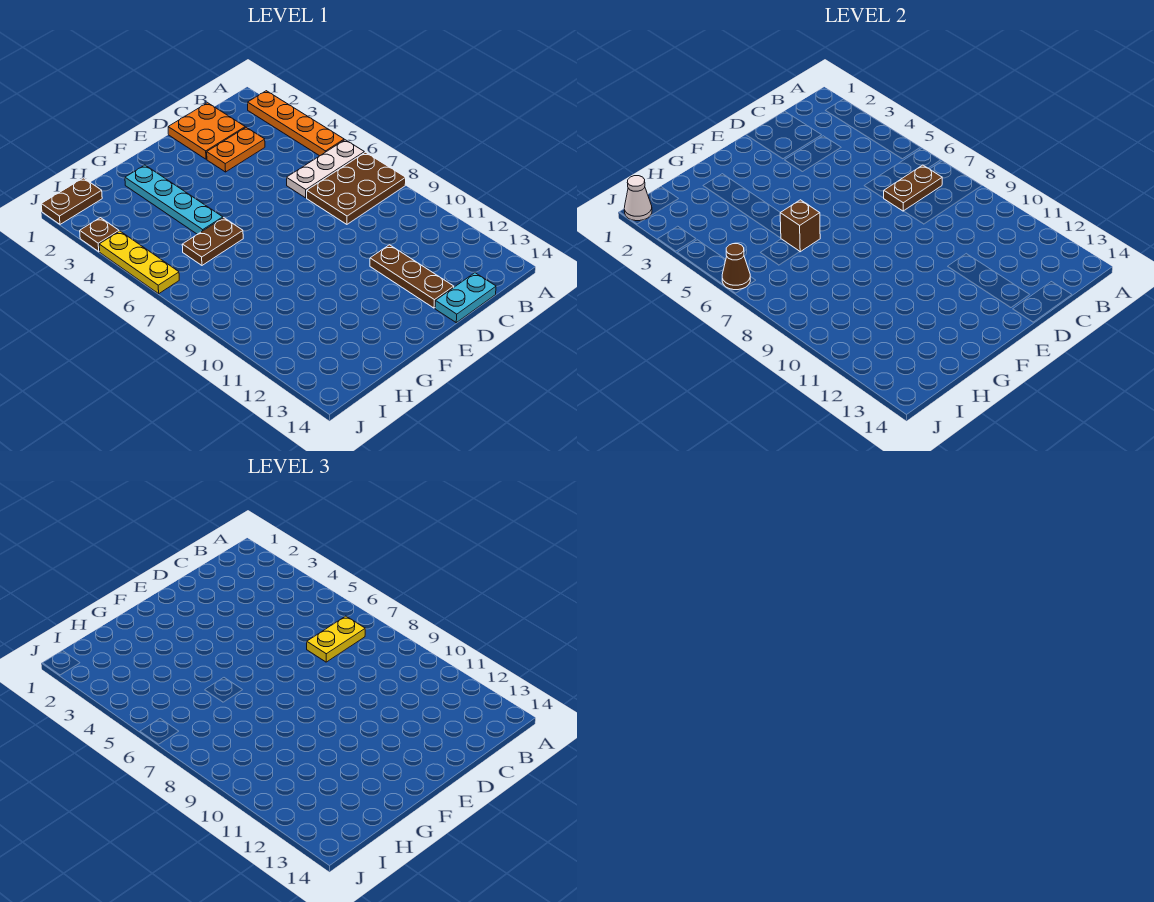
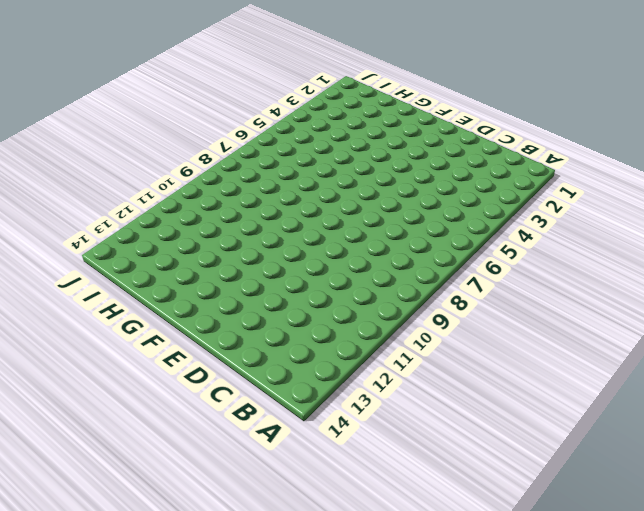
none -> orange 1x4 plate [248,91,344,156]
none -> white 1x3 plate [287,140,364,198]
none -> brown 2x3 plate [307,152,406,224]

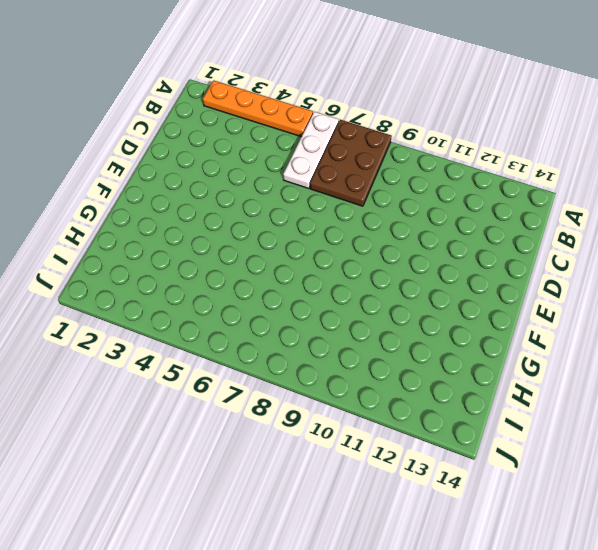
none -> orange 2x2 plate [168,103,245,159]
none -> orange 1x2 plate [207,127,265,172]
none -> cyan 1x2 plate [435,273,496,323]

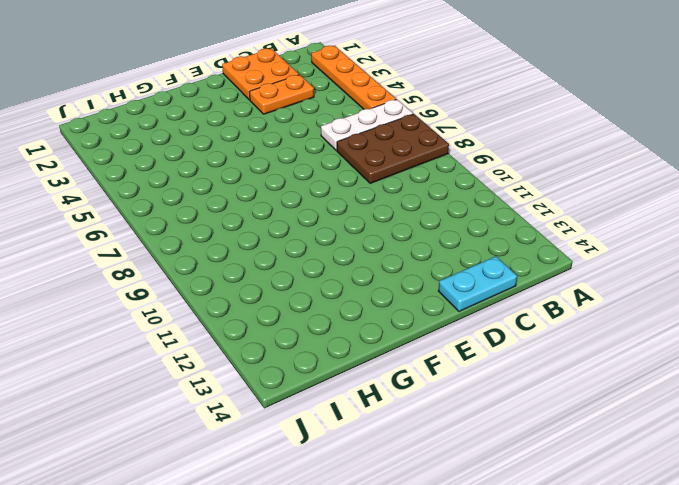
none -> brown 1x3 plate [370,245,454,308]
none -> cyan 1x4 plate [125,165,223,234]
none -> brown 1x2 plate [182,218,243,265]

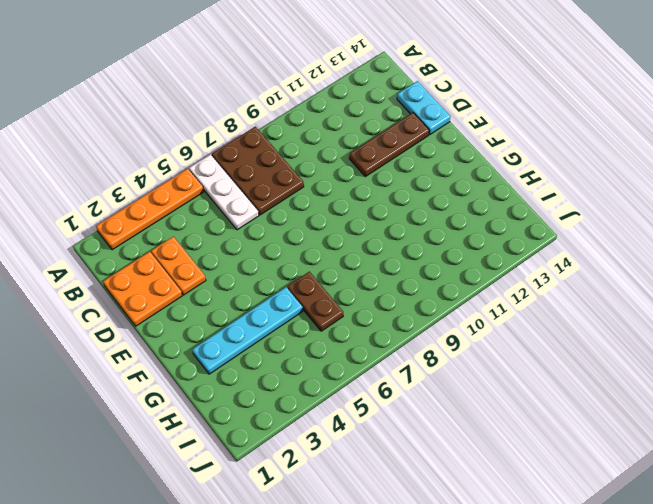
none -> brown 1x2 plate [41,178,102,224]
none -> brown 1x1 plate [80,218,119,252]
none -> yellow 1x3 plate [99,231,179,294]

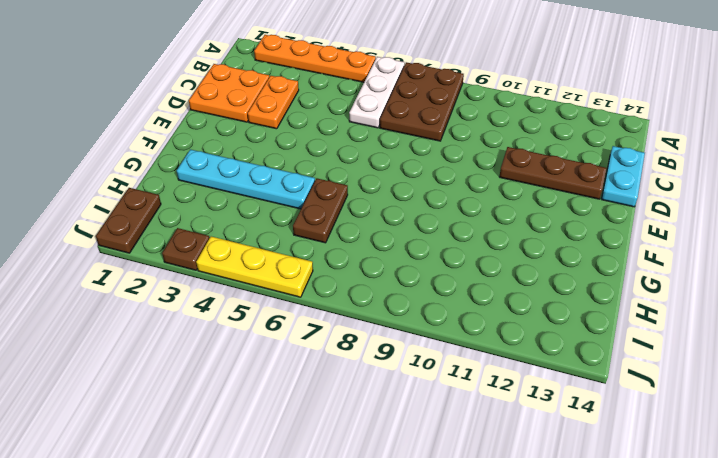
none -> brown 1x2 plate [884,165,942,211]
none -> brown 1x1 brick [780,200,820,252]
none -> white 1x1 cone [624,176,652,221]

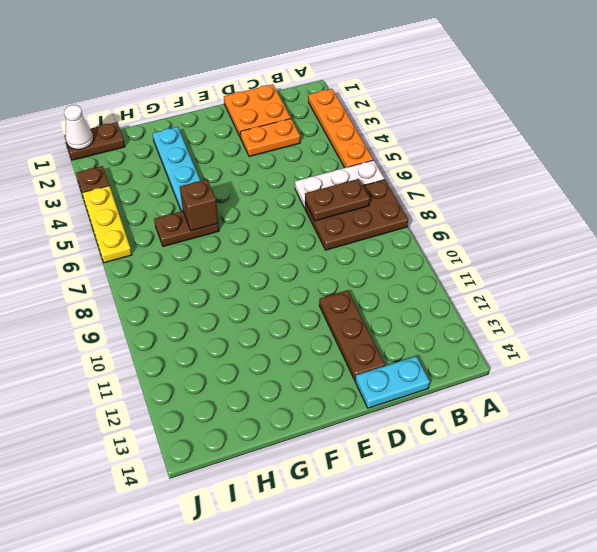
none -> brown 1x1 cone [722,244,750,290]
none -> yellow 1x2 plate [307,616,365,662]

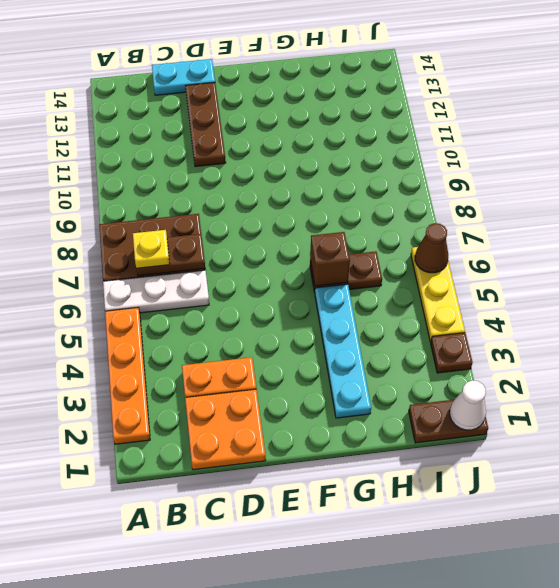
yellow 1x1 plate [133,230,170,268] -> yellow 1x2 plate [307,616,365,662]

